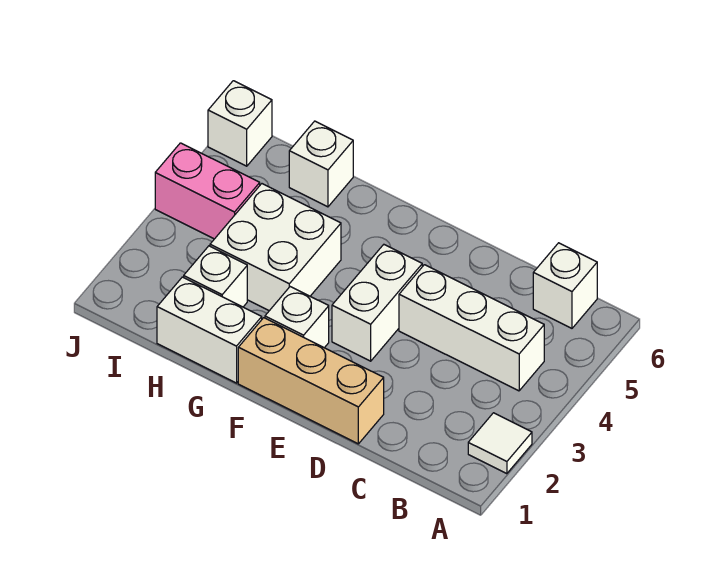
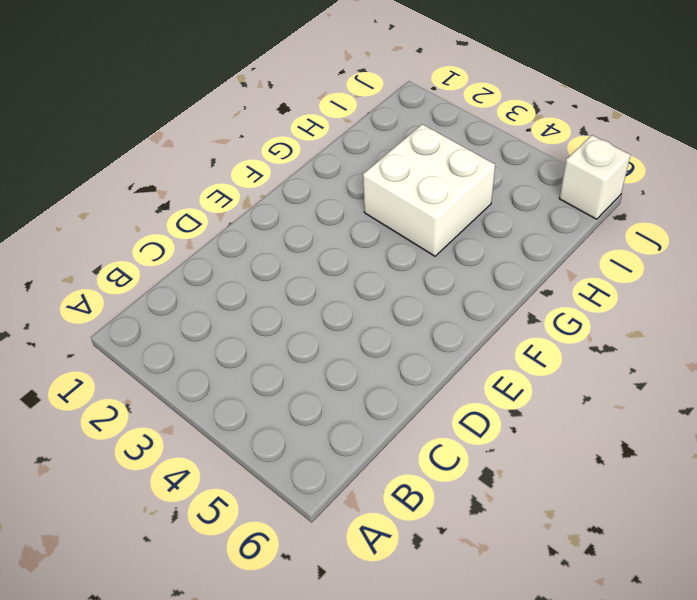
none -> white 1x1 tile [468,413,532,474]
none -> white 1x3 brick [399,265,544,391]
none -> white 1x1 brick [533,243,597,328]

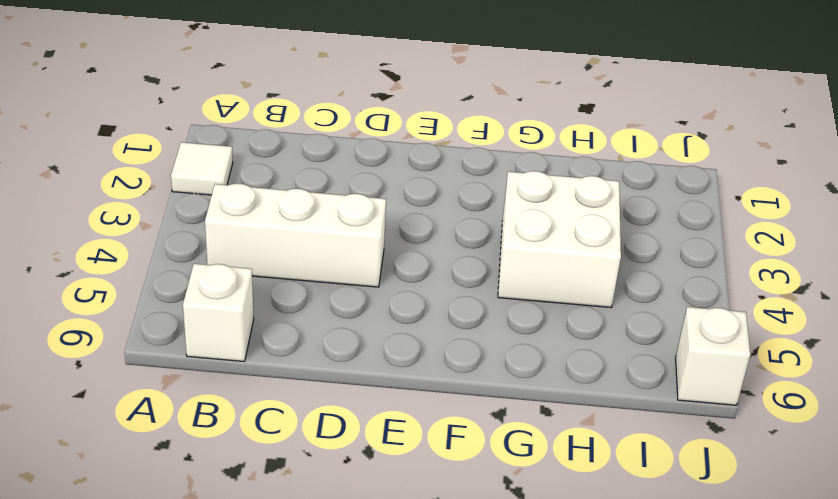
none -> tan 1x3 brick [238,318,384,444]
none -> white 1x2 brick [332,245,422,361]
none -> white 1x1 brick [265,287,329,348]

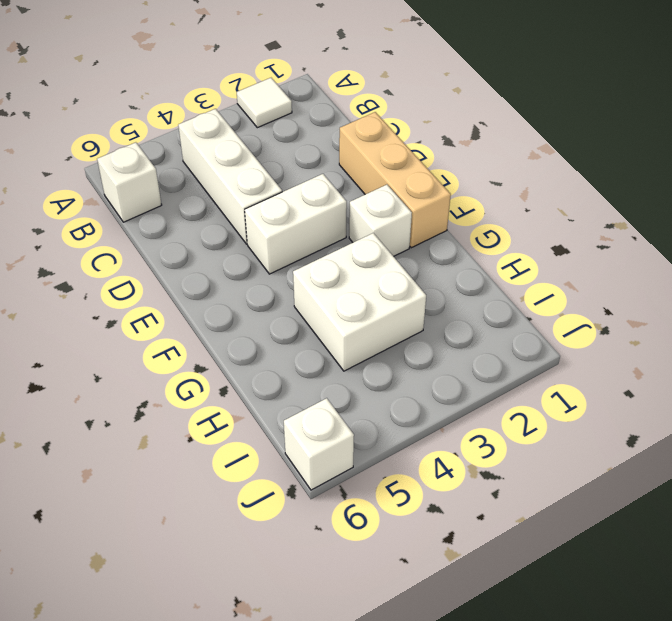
none -> white 1x2 brick [157,277,262,383]
none -> white 1x1 brick [184,246,247,307]
none -> white 1x1 brick [289,121,353,207]

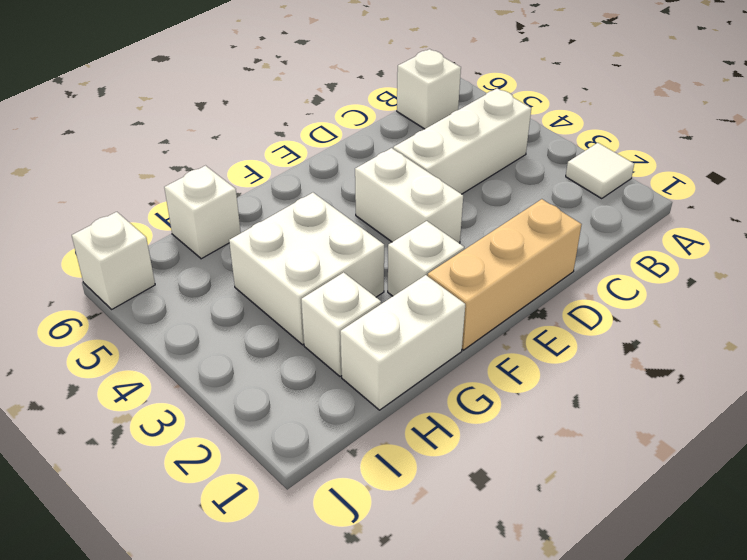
none -> pink 1x2 brick [155,143,260,239]

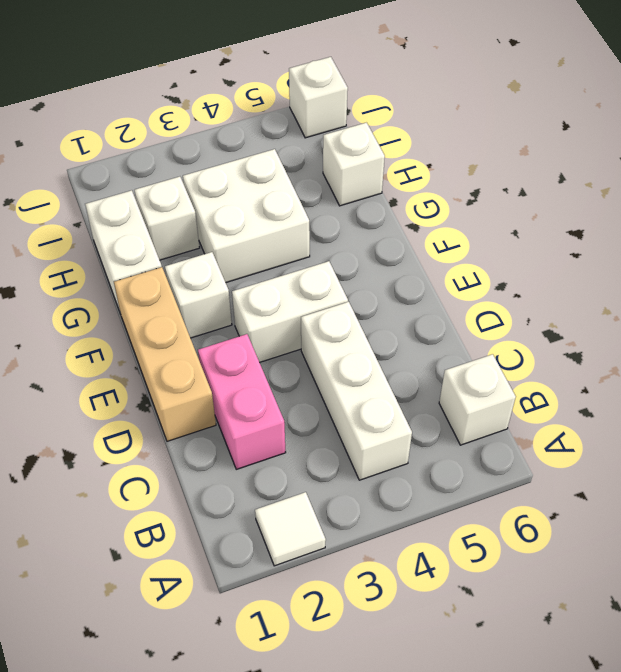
pink 1x2 brick [198,334,286,469] -> pink 1x2 brick moved to [155,143,260,239]

